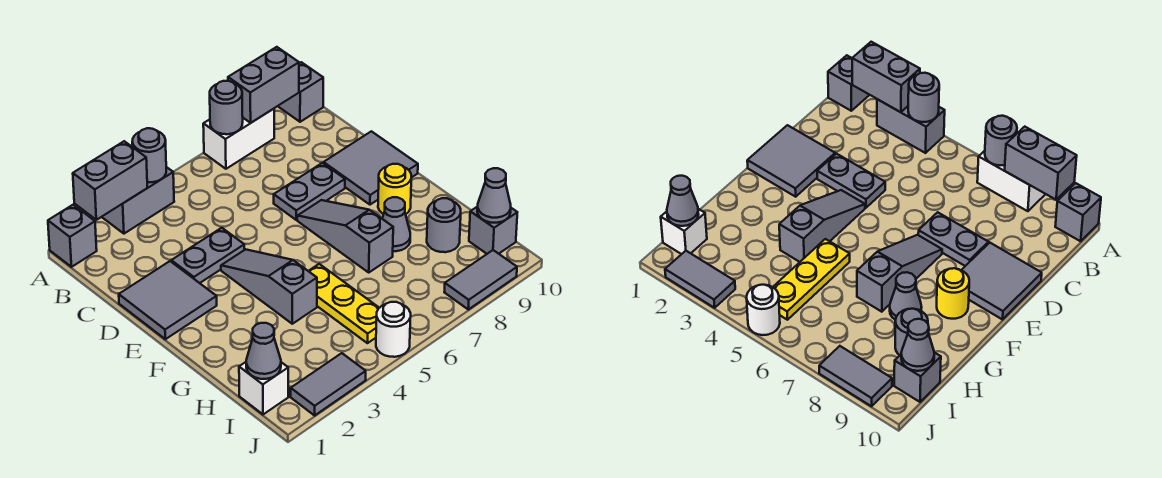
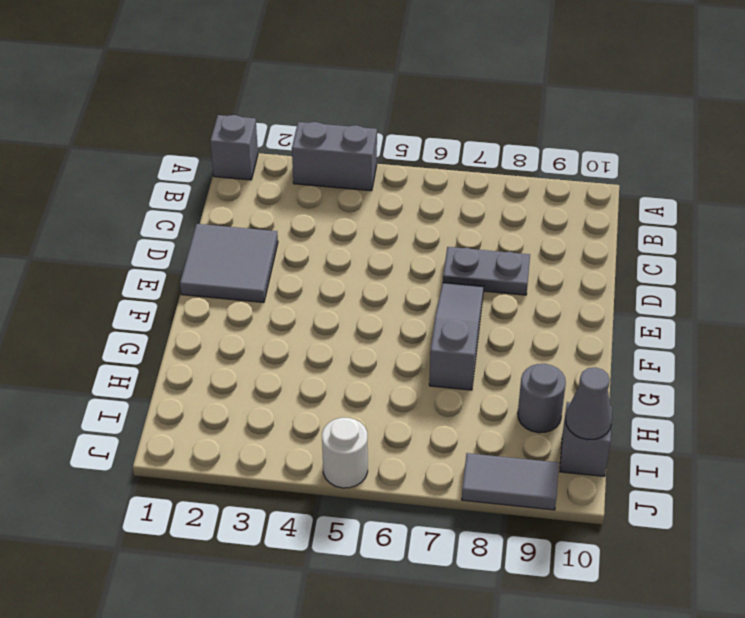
none -> white 1x2 brick [203,109,274,169]
none -> grey 1x1 brick [278,62,323,122]
none -> grey 1x2 plate [171,228,244,283]

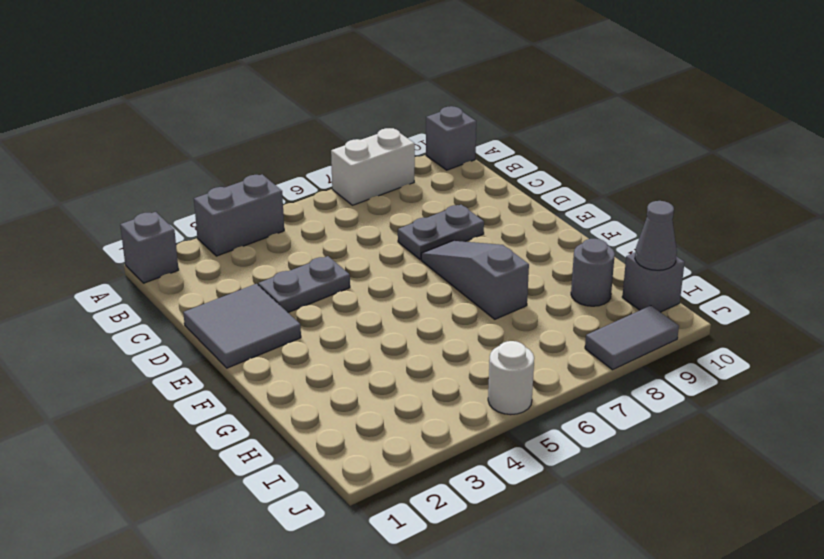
none -> grey 2x2 tile [324,131,418,205]
none -> grey 1x3 slope [221,249,317,324]
none -> yellow 1x1 round brick [378,164,411,214]

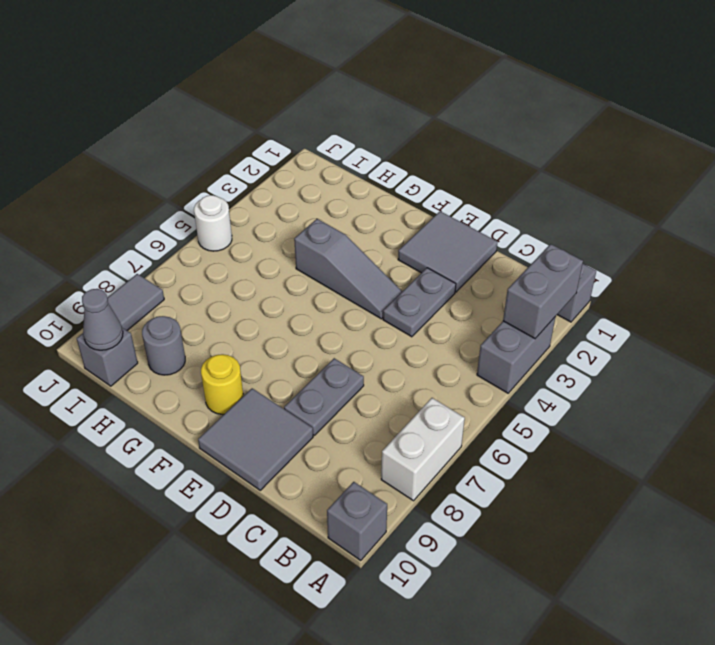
none -> grey 1x3 slope [297,200,393,272]
none -> yellow 1x3 plate [309,264,379,343]
none -> grey 1x1 cone [382,197,410,251]

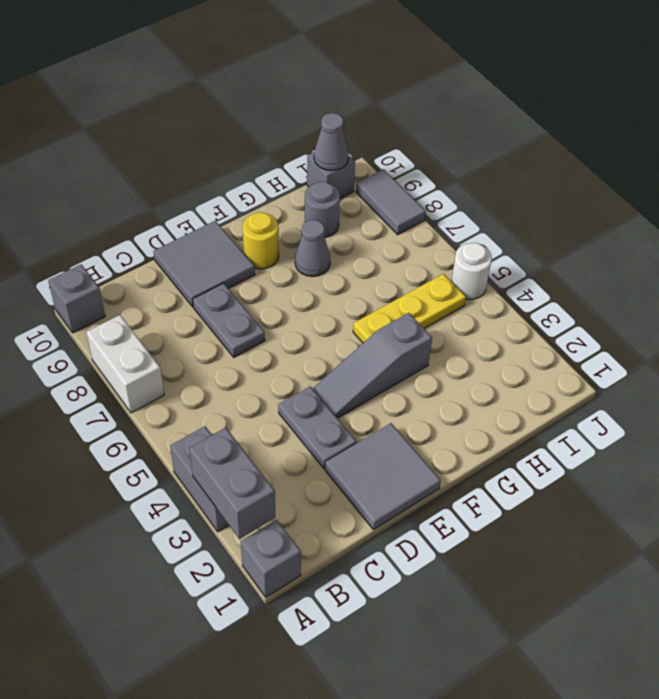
none -> grey 1x3 slope [297,200,393,272]
none -> white 1x1 brick [239,362,288,414]
none -> grey 1x2 tile [291,353,366,415]

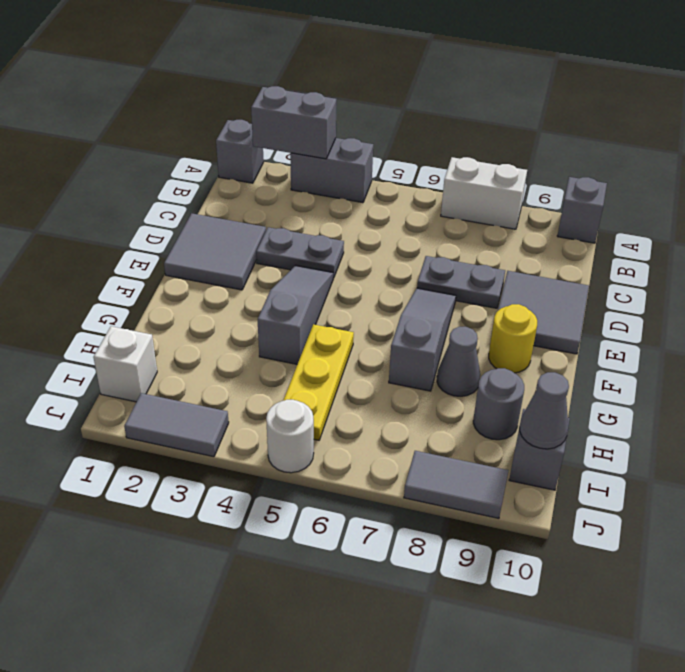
none -> grey 1x1 round brick [132,128,166,182]
none -> grey 1x1 round brick [210,81,243,134]
none -> grey 1x2 brick [228,47,299,123]

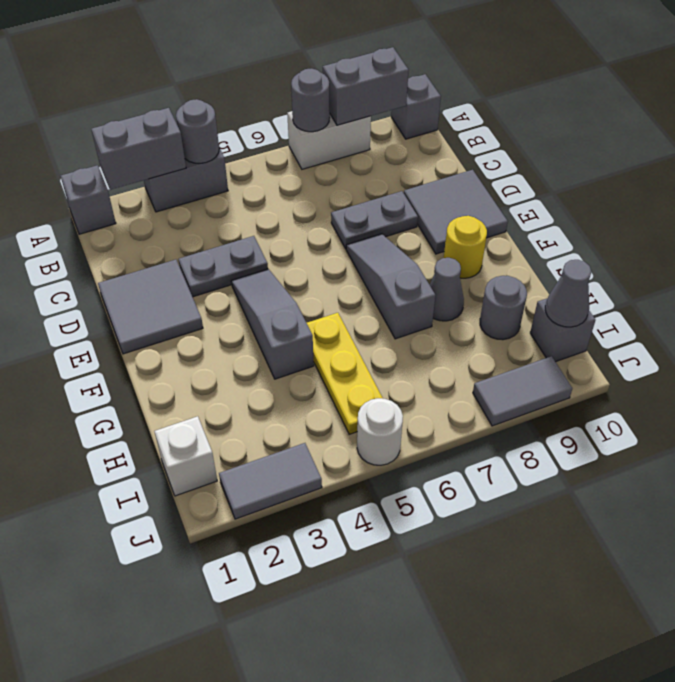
none -> grey 1x1 cone [246,323,281,379]

